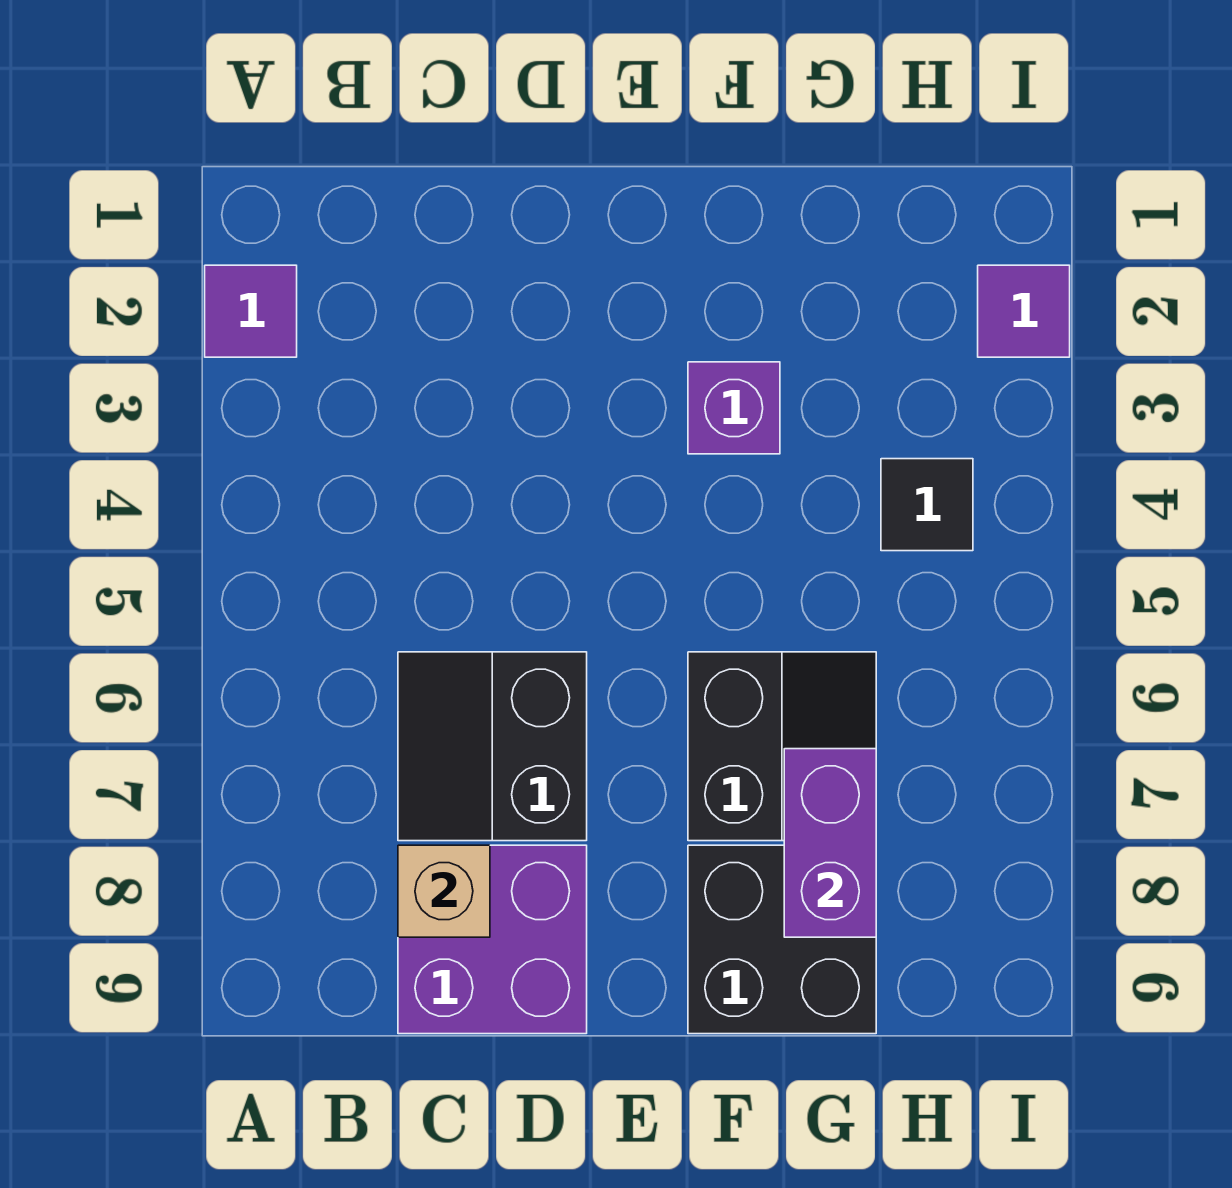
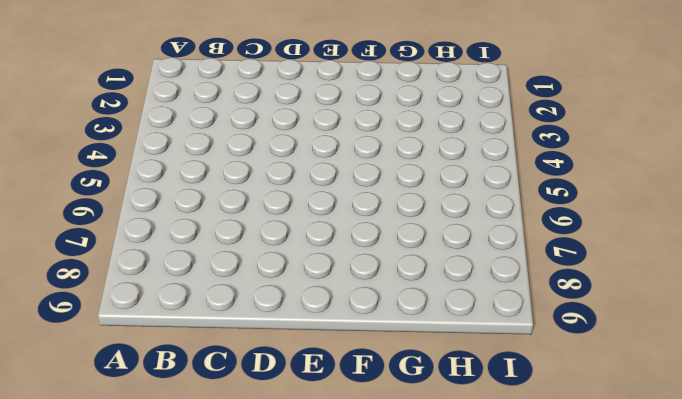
none -> purple 1x1 tile [205,265,297,357]
none -> black 2x2 slope [398,652,587,841]

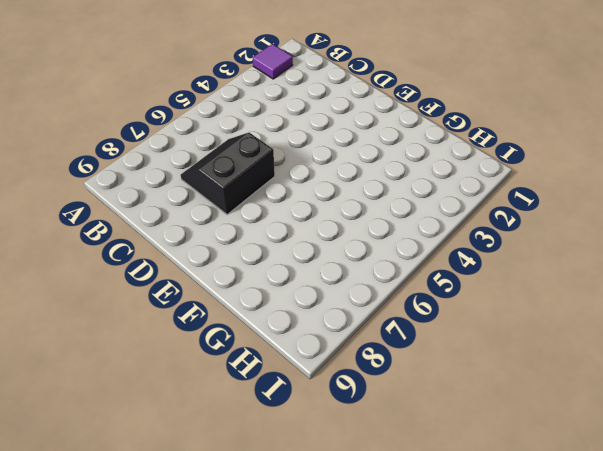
none -> purple 2x2 brick [398,845,587,1034]
none -> purple 1x1 brick [688,362,780,454]

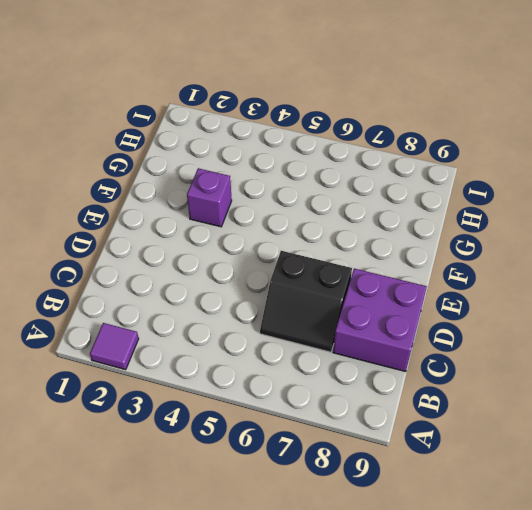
none -> black 2x2 slope [688,652,876,841]
none -> black 2x2 brick [688,845,876,1034]

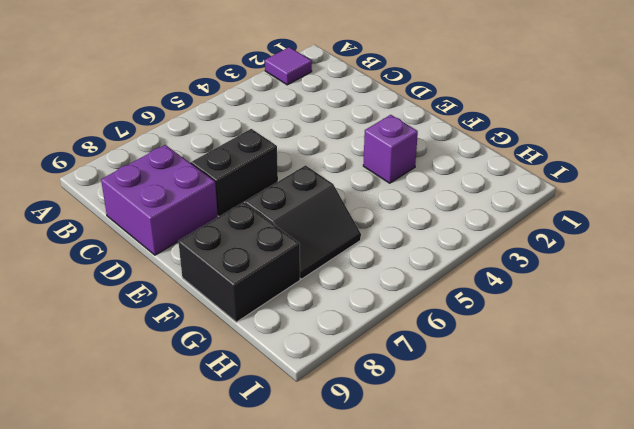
none -> black 1x1 tile [881,459,973,551]
none -> purple 1x1 tile [978,265,1070,357]

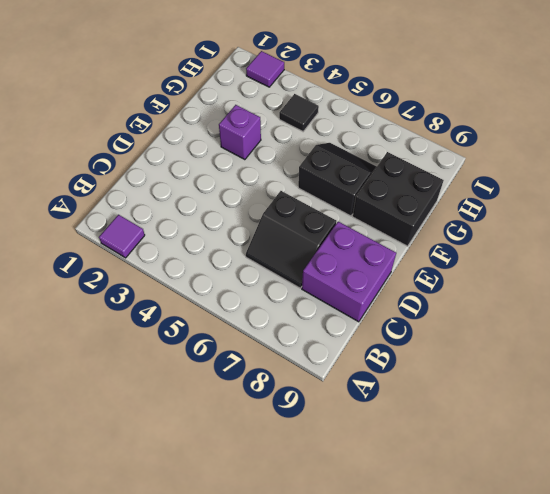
none -> tan 1x1 brick [398,845,490,937]
none -> purple 1x2 brick [784,749,876,937]

